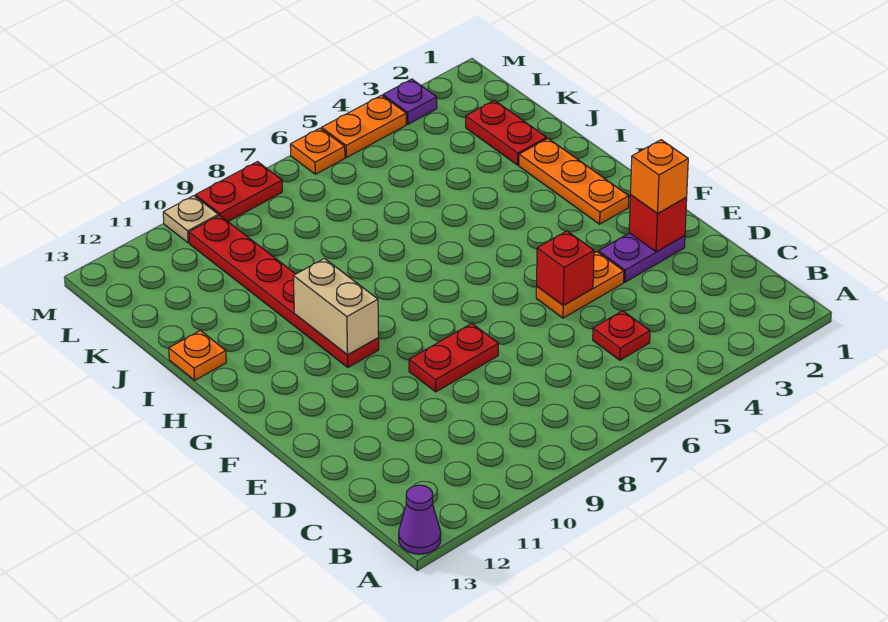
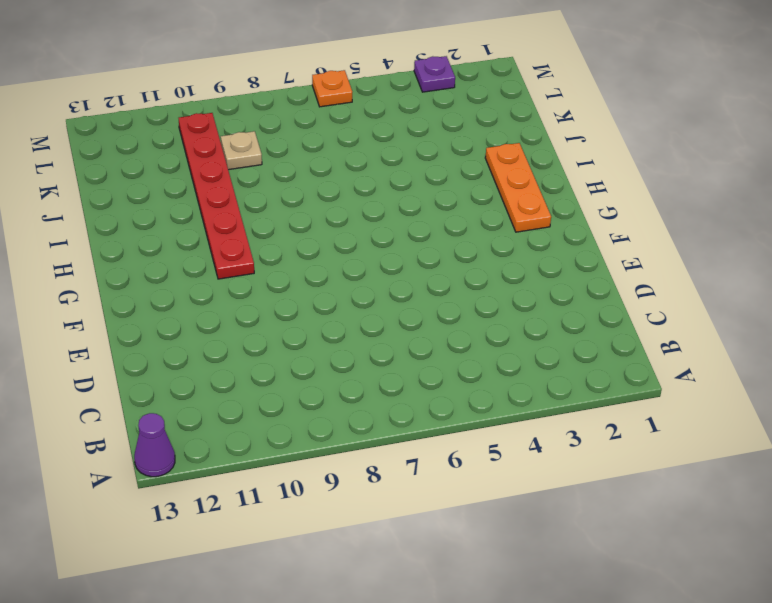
tan 1x1 plate [221,131,262,170] -> tan 1x1 plate moved to [163,196,218,243]
none -> red 1x1 plate [593,311,650,360]
none -> purple 1x2 plate [599,233,685,282]
none -> orange 1x2 plate [536,252,624,318]

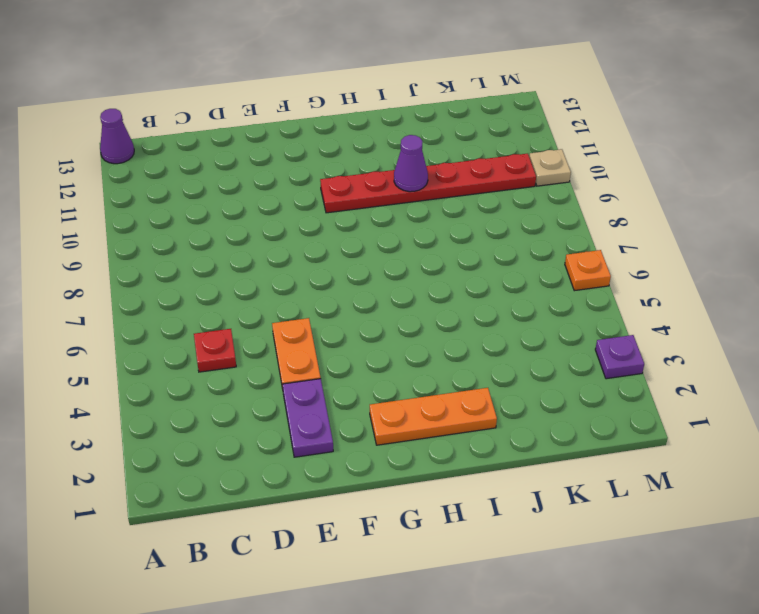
purple 1x1 cone [394,135,428,192] -> none
none -> red 1x2 plate [409,323,498,392]
none -> orange 1x1 plate [169,331,226,380]
none -> red 1x2 plate [466,100,547,165]

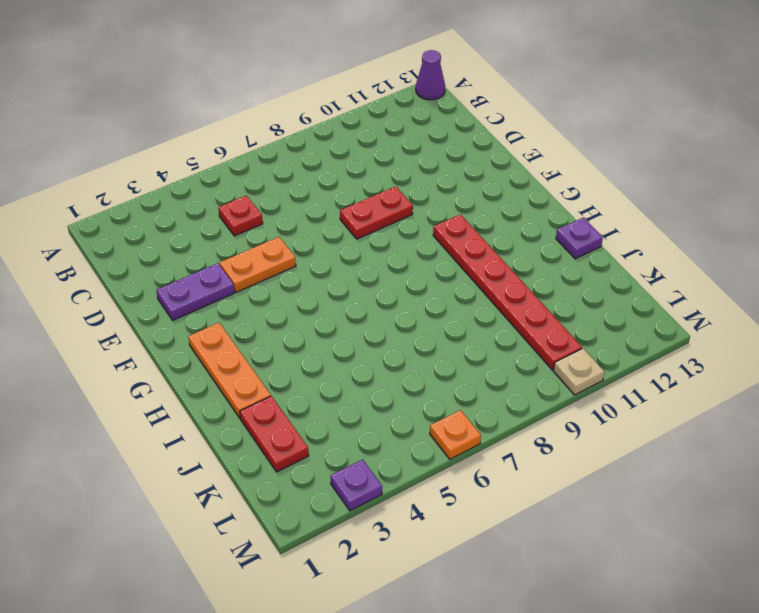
purple 1x1 plate [556,218,603,259] -> orange 1x1 plate [169,331,226,380]
none -> orange 1x2 plate [322,95,406,158]
none -> red 1x2 plate [195,162,282,221]
none -> red 1x1 brick [629,195,687,252]

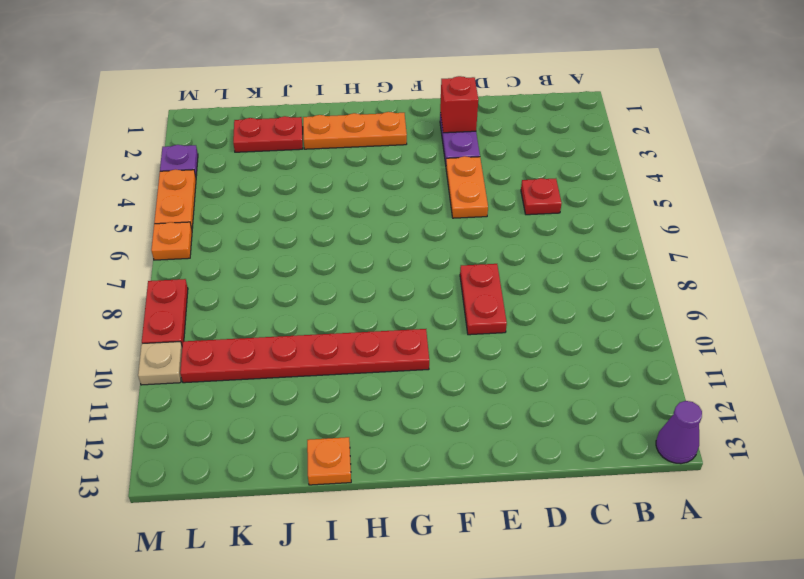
none -> red 1x1 brick [537,231,594,306]
none -> tan 1x2 brick [293,259,379,355]
none -> orange 1x1 brick [631,140,688,214]

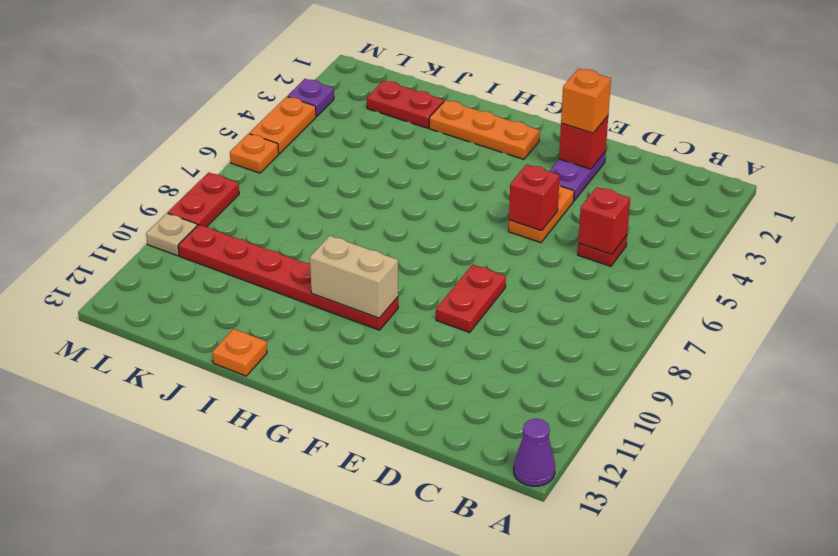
red 1x1 brick [578,187,630,255] -> none

